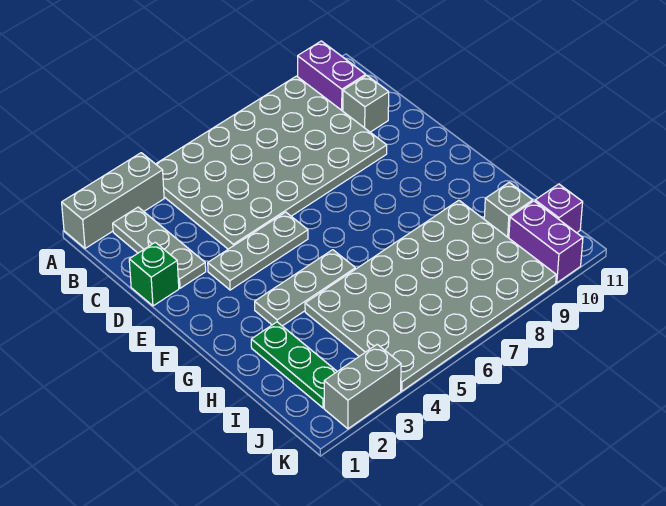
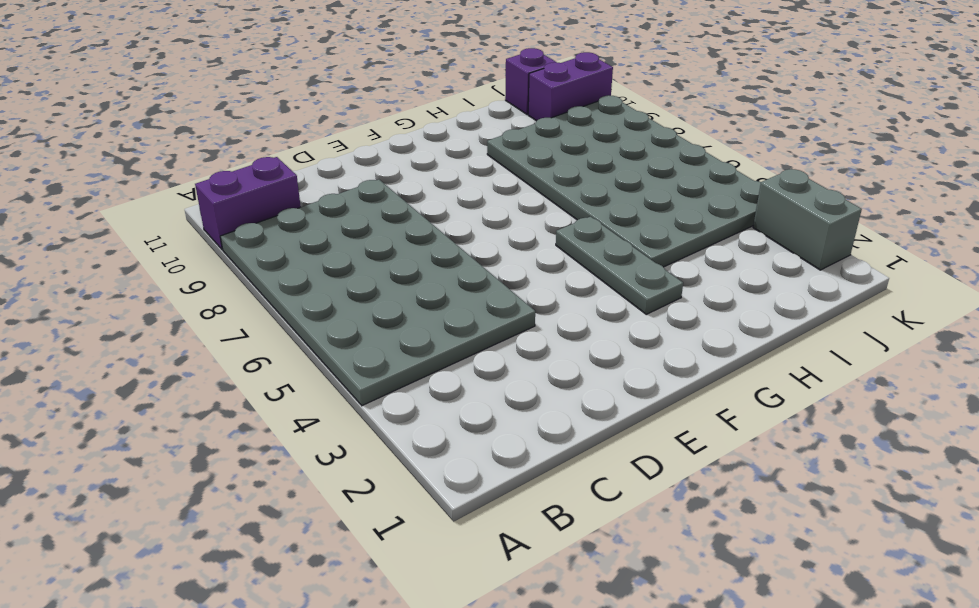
none -> grey 1x3 brick [62,153,164,248]
none -> grey 1x3 plate [113,207,206,288]
none -> grey 1x1 brick [343,75,389,132]

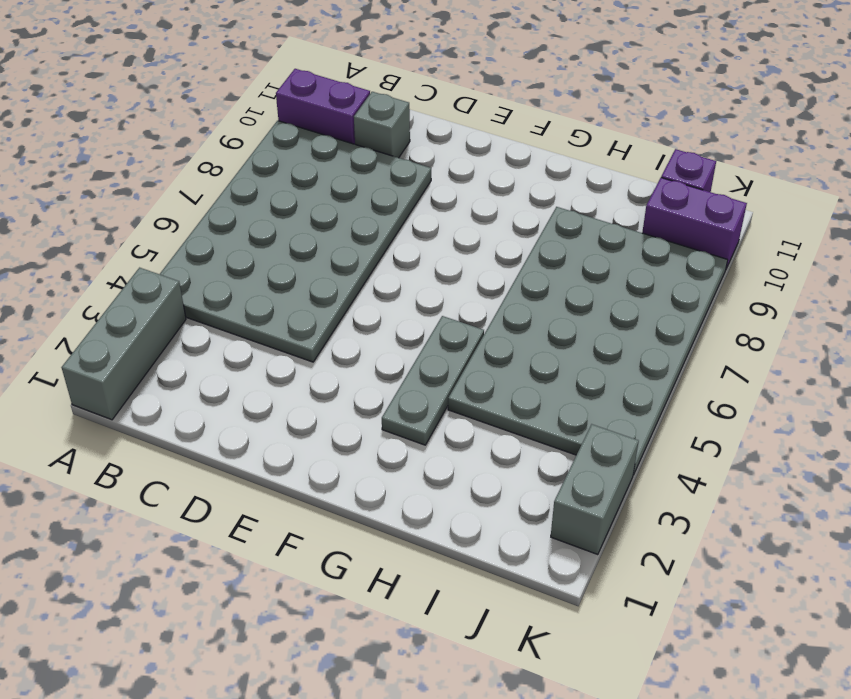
none -> grey 1x3 plate [113,207,206,288]
none -> green 1x1 brick [129,242,179,306]
none -> grey 1x3 plate [208,212,308,290]

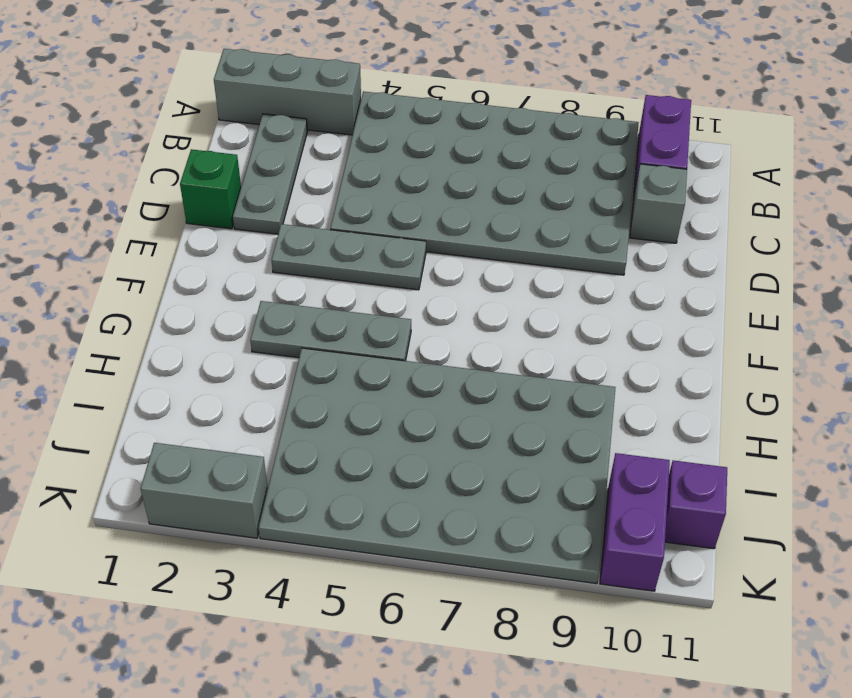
none -> green 1x3 plate [251,322,337,408]
none -> grey 1x1 brick [484,182,533,238]

